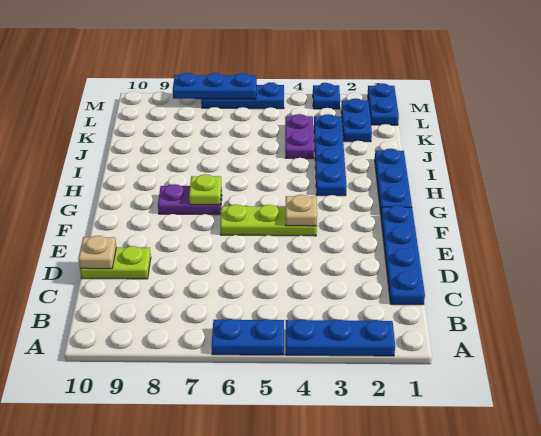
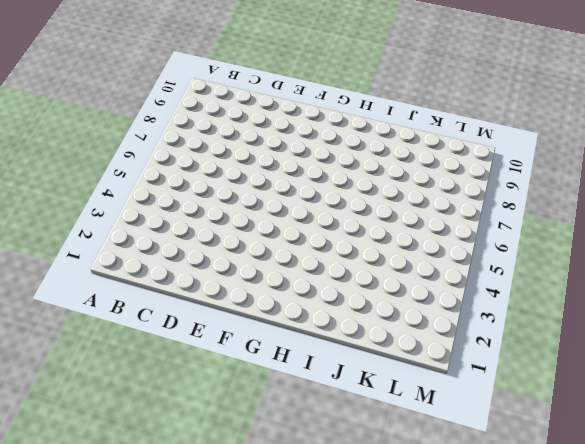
none -> blue 1x3 plate [286,319,395,356]
none -> blue 1x2 plate [212,319,284,355]
none -> blue 1x4 plate [381,205,425,305]

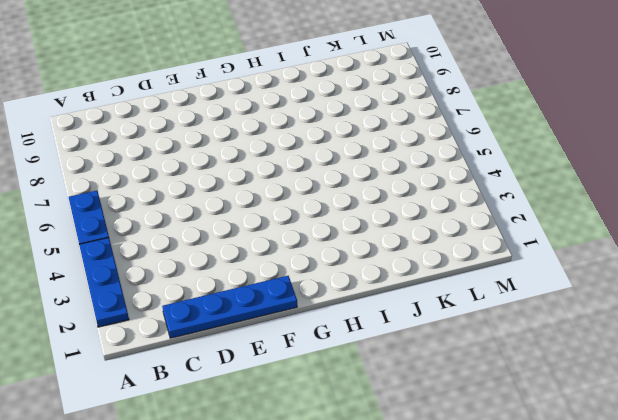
none -> lime 1x2 plate [80,246,151,279]
none -> lime 1x3 plate [220,204,317,236]
none -> blue 1x3 plate [375,149,412,214]

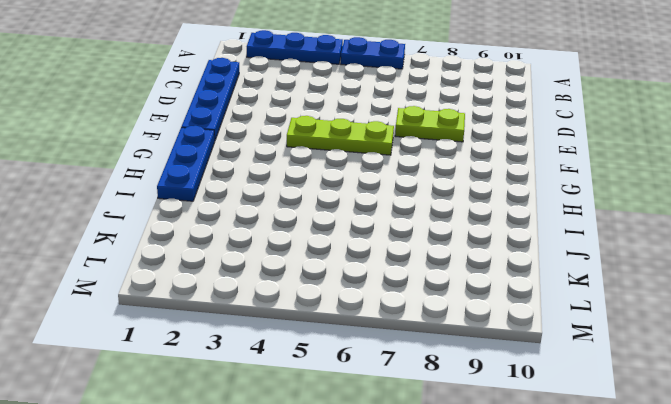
lime 1x2 plate [395,106,465,142] -> lime 1x2 plate moved to [80,246,151,279]
none -> purple 1x2 plate [158,184,222,215]
none -> blue 1x4 plate [314,114,347,196]
none -> purple 1x2 plate [285,114,314,159]

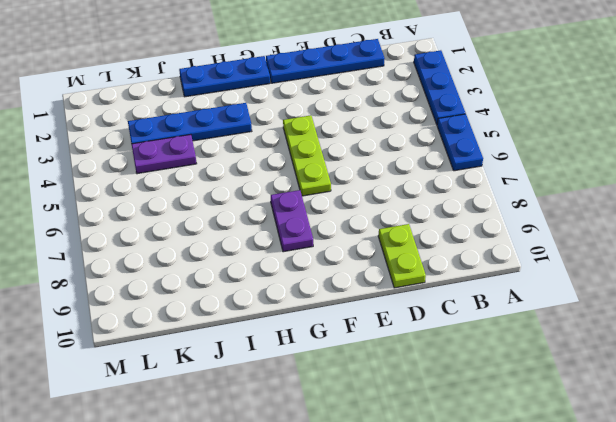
none -> blue 1x2 plate [341,98,372,142]
none -> blue 1x2 plate [368,83,399,125]
none -> blue 1x1 plate [313,83,340,109]

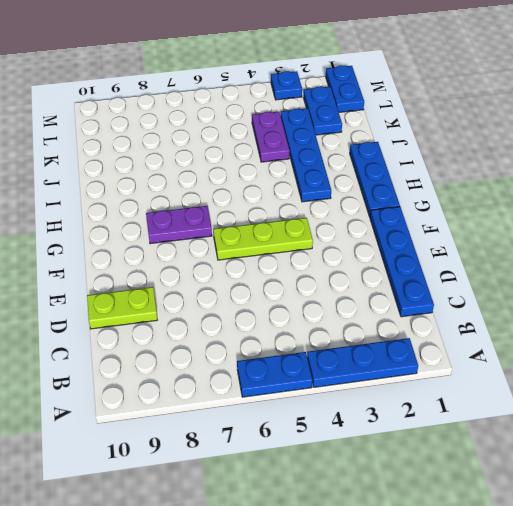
none -> blue 1x3 plate [201,83,284,109]
none -> tan 1x1 plate [78,236,116,269]
none -> tan 1x1 plate [286,195,317,226]

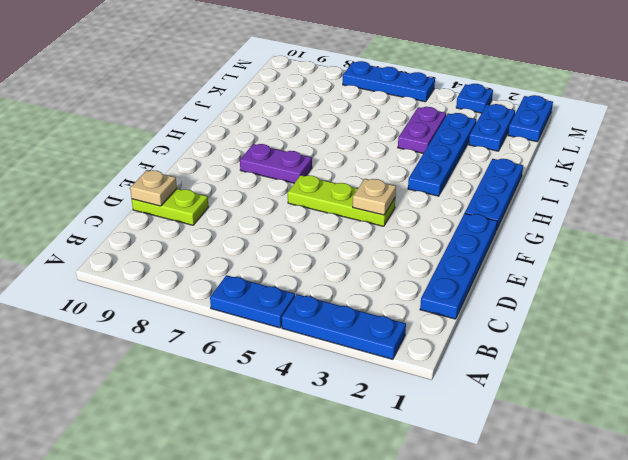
none -> lime 1x1 plate [189,174,221,205]
none -> blue 1x3 plate [173,73,257,99]

